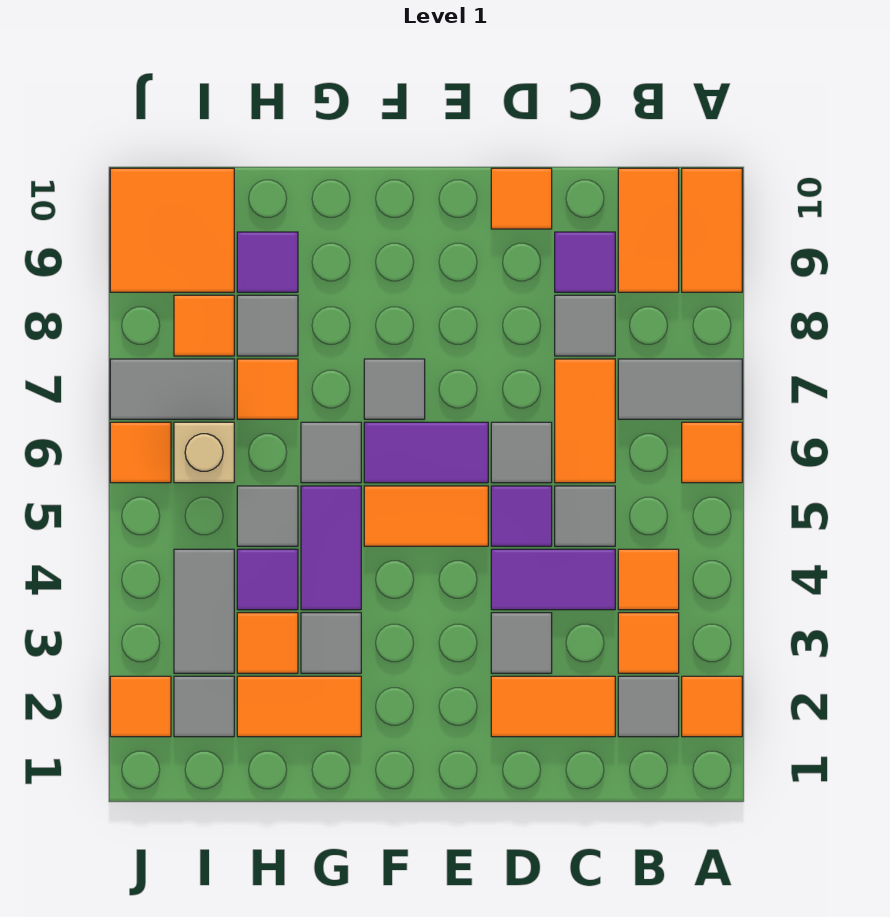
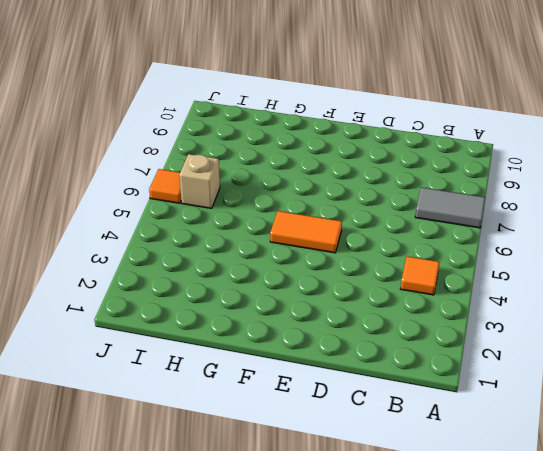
none -> orange 1x1 tile [682,676,742,737]
none -> orange 1x1 tile [682,422,742,483]
none -> orange 1x2 tile [682,168,742,292]
none -> grey 1x1 tile [618,676,679,737]

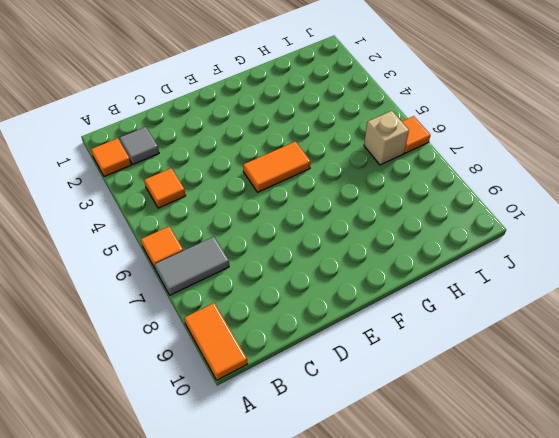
none -> orange 1x1 tile [618,613,679,673]
none -> orange 1x2 tile [618,168,679,292]
none -> orange 1x2 tile [491,676,615,737]
none -> purple 1x2 tile [491,549,615,610]

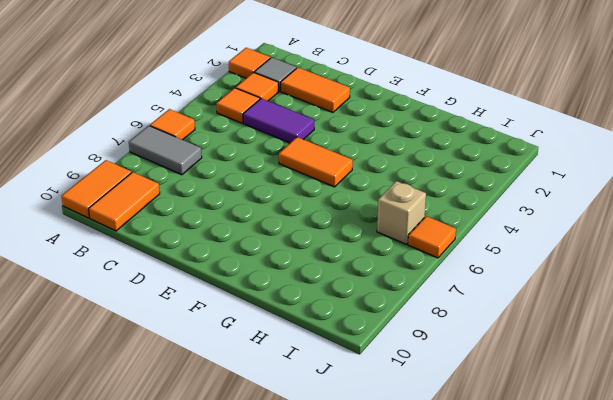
none -> grey 1x1 tile [555,486,615,546]
none -> orange 1x2 tile [555,359,615,483]
none -> grey 1x1 tile [555,295,615,356]
none -> purple 1x1 tile [555,232,615,292]

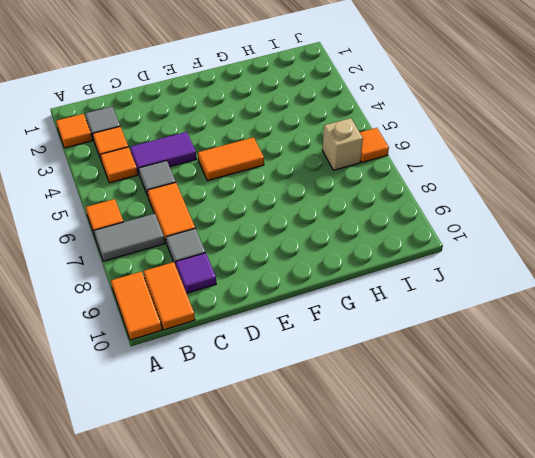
none -> orange 1x2 tile [491,676,615,737]
none -> grey 1x1 tile [491,613,552,673]
none -> purple 1x1 tile [491,486,552,546]
none -> grey 1x1 tile [491,422,552,483]

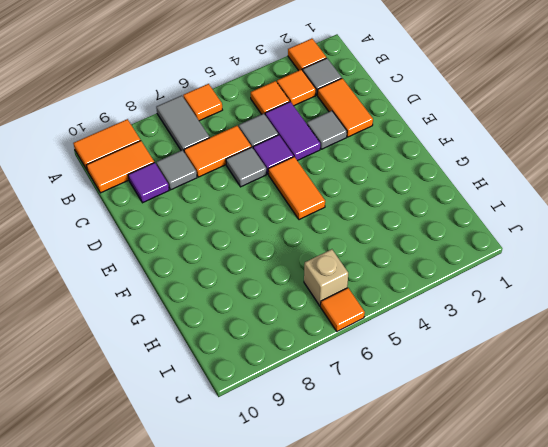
none -> orange 1x1 tile [491,168,552,229]
none -> purple 1x2 tile [364,422,488,483]
none -> grey 1x1 tile [364,359,425,419]
none -> orange 1x2 tile [237,676,361,737]

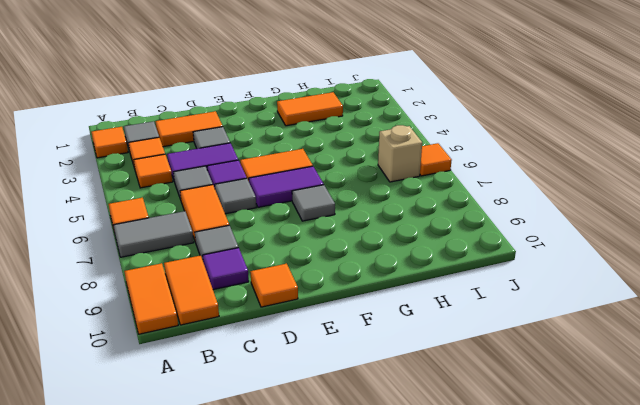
none -> grey 1x1 tile [301,613,361,673]
none -> purple 1x2 tile [301,486,361,610]
none -> grey 1x1 tile [301,422,361,483]
none -> orange 1x1 tile [237,613,298,673]

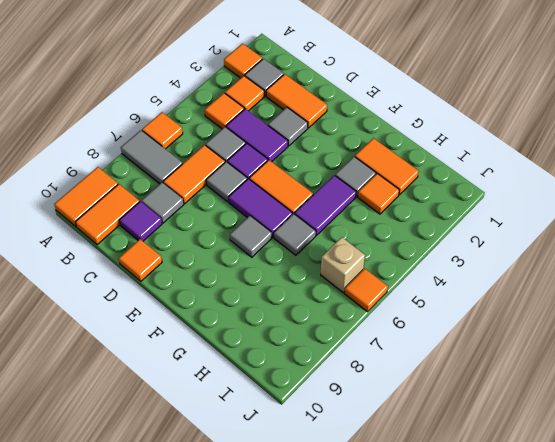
none -> purple 1x1 tile [237,549,298,610]
none -> grey 1x1 tile [237,486,298,546]
none -> orange 1x1 tile [237,359,298,419]
none -> grey 1x1 tile [237,295,298,356]

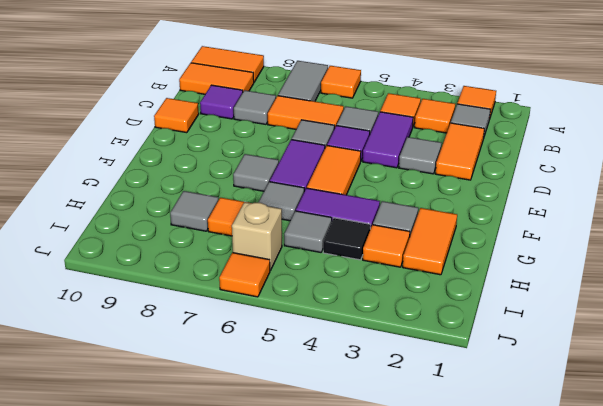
black 1x1 tile [323,218,370,260] -> purple 1x1 tile [237,549,298,610]
none -> purple 1x1 tile [237,232,298,292]
none -> grey 1x1 tile [174,676,234,737]
none -> grey 1x2 tile [174,549,234,673]
none -> grey 1x2 tile [110,359,234,419]

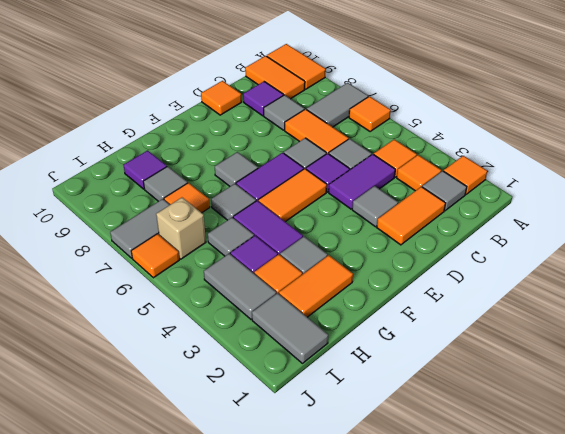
grey 1x2 tile [252,293,328,363] -> grey 1x1 tile [174,676,234,737]
none -> orange 1x1 tile [174,295,234,356]
none -> orange 2x2 tile [110,168,234,292]
none -> orange 1x1 tile [110,676,171,737]

